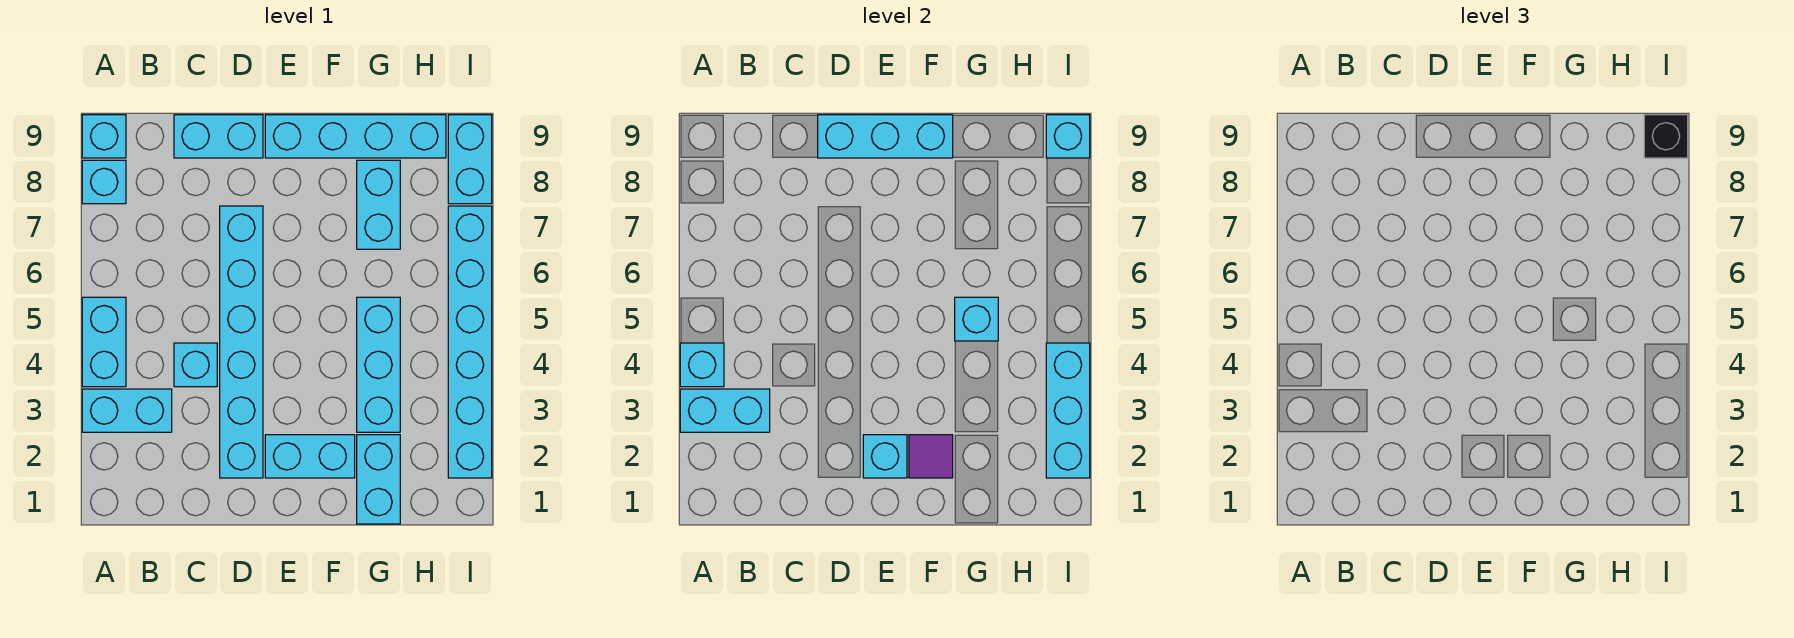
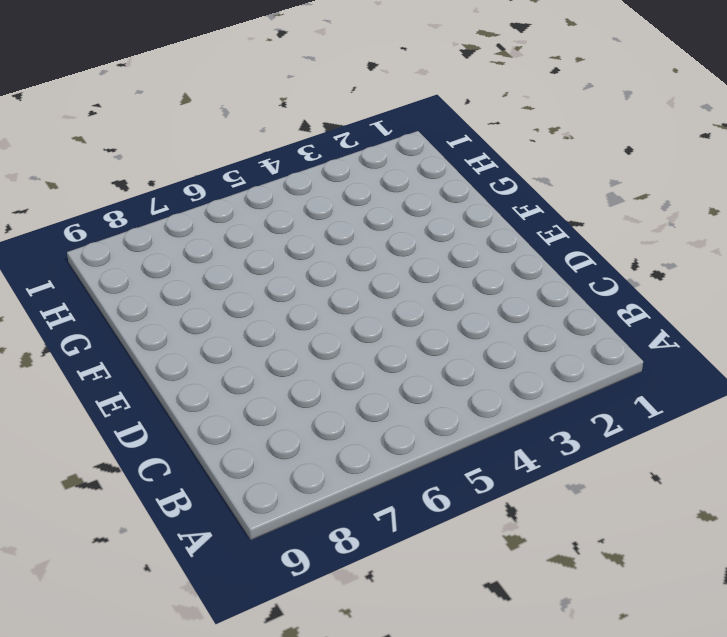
none -> cyan 1x2 brick [82,389,172,432]
none -> cyan 1x2 brick [82,297,126,387]
none -> cyan 1x1 brick [82,160,126,204]

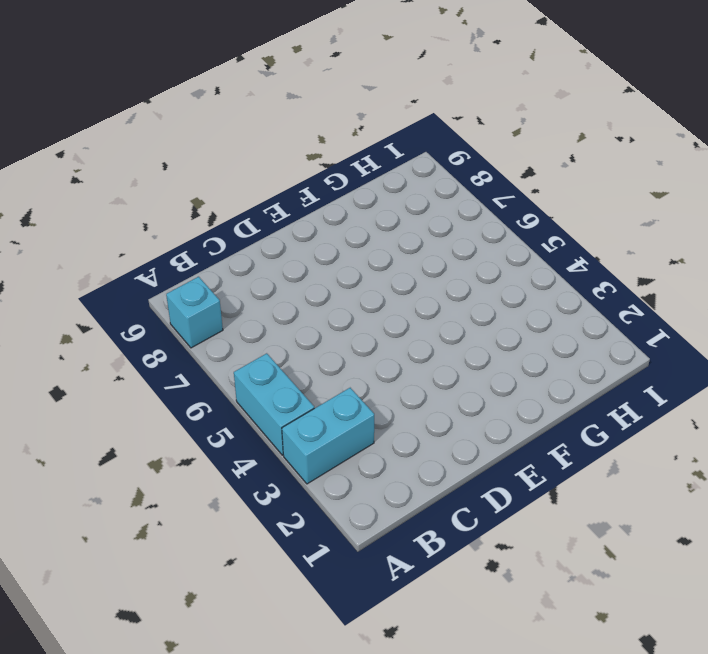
none -> cyan 1x1 brick [82,115,126,158]
none -> cyan 1x1 brick [174,343,217,387]
none -> cyan 1x2 brick [174,115,263,158]

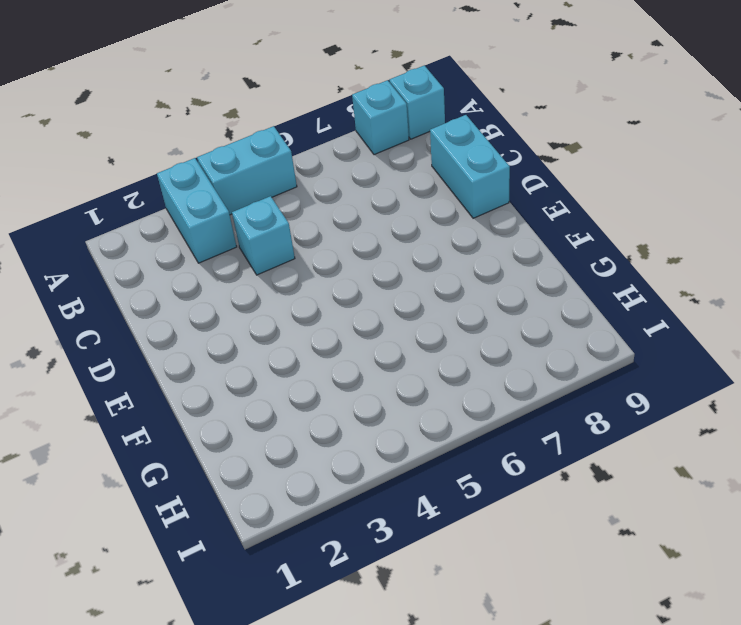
none -> cyan 1x6 brick [220,206,263,478]
none -> cyan 1x2 brick [265,435,355,478]
none -> cyan 1x4 brick [265,115,446,158]

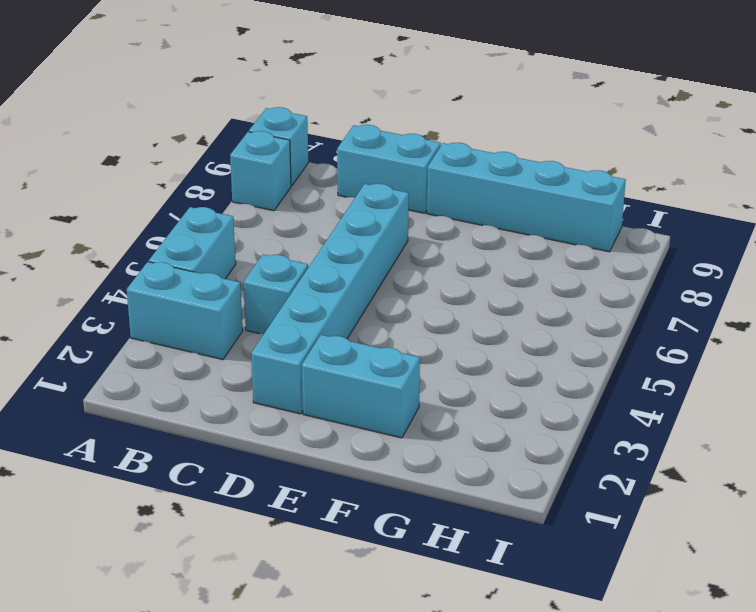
none -> cyan 1x2 brick [357,435,400,524]
none -> cyan 1x3 brick [357,297,400,432]
none -> cyan 1x2 brick [357,160,400,249]

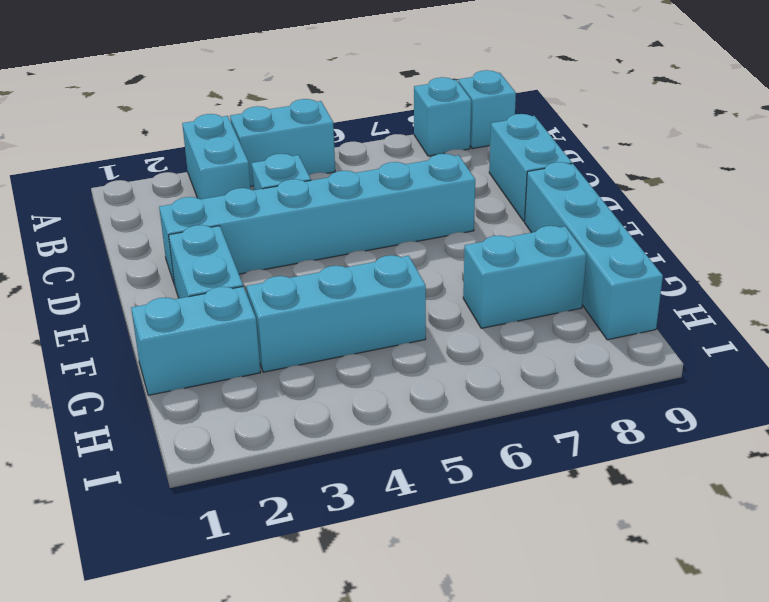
none -> cyan 1x6 brick [448,206,492,478]
none -> cyan 1x2 brick [448,115,492,204]
none -> cyan 1x2 brick [680,389,770,432]

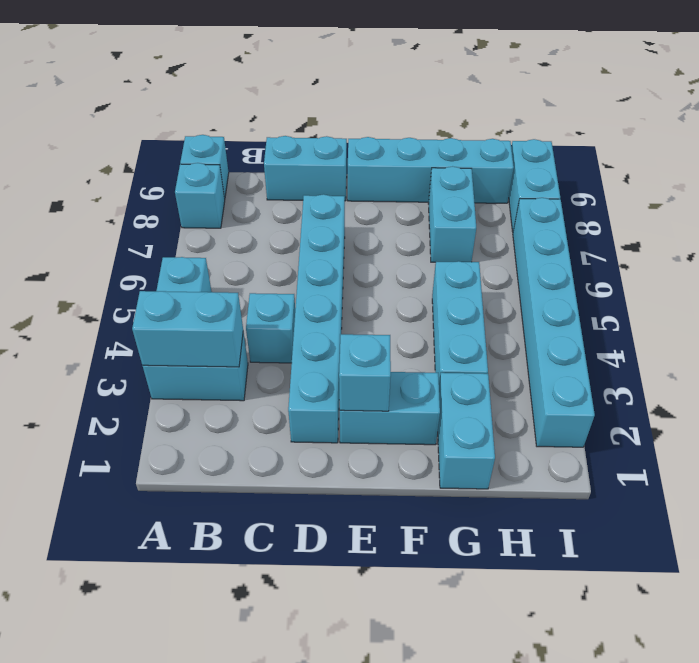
none -> cyan 1x1 brick [680,343,724,387]
none -> cyan 1x3 brick [818,115,953,158]
none -> purple 1x1 tile [909,435,953,478]

